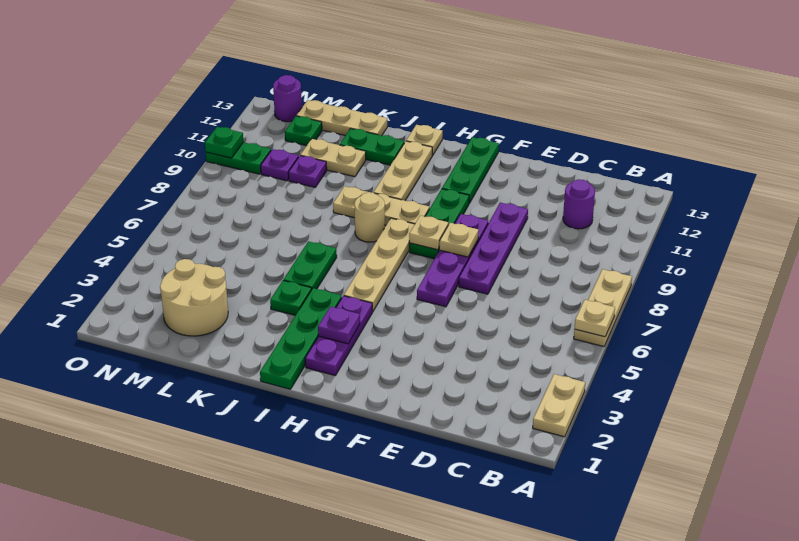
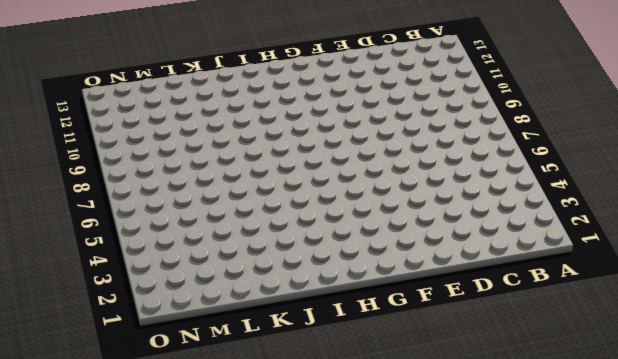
none -> tan 1x2 plate [533,374,585,437]
none -> tan 1x3 plate [574,269,632,347]
none -> purple 1x1 round brick [563,179,595,229]
none -> purple 1x4 plate [459,203,528,294]

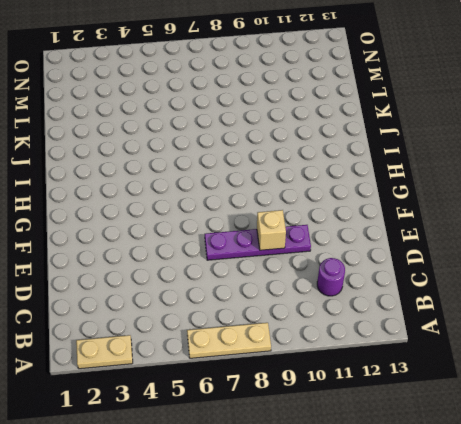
tan 1x1 brick [257,210,286,250] -> none
none -> purple 1x4 plate [417,214,488,307]
none -> green 1x3 plate [409,189,469,259]
none -> green 1x3 plate [442,137,499,203]
none -> purple 1x3 plate [305,296,373,376]

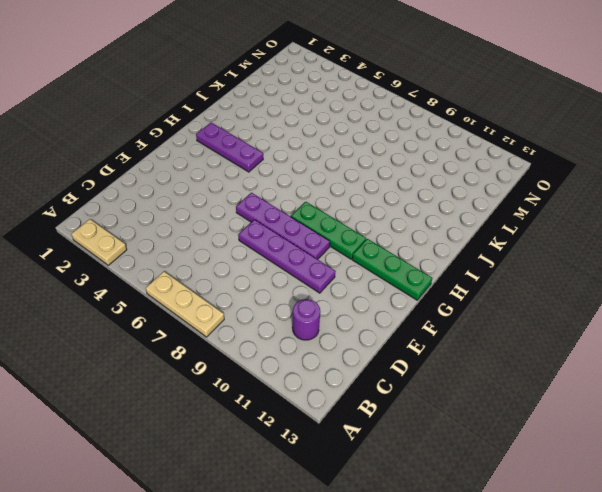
none -> tan 1x4 plate [344,218,415,311]
none -> tan 1x3 plate [333,186,429,225]
none -> green 1x4 plate [260,288,342,389]
none -> tan 1x1 round brick [354,192,385,242]

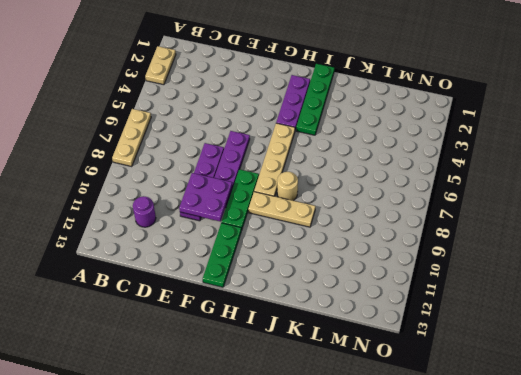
purple 2x2 plate [179,173,232,221] -> none
none -> tan 1x3 plate [373,141,433,200]
none -> tan 1x1 plate [406,125,443,155]
none -> green 1x1 plate [270,281,311,315]
none -> green 1x2 plate [283,241,337,290]

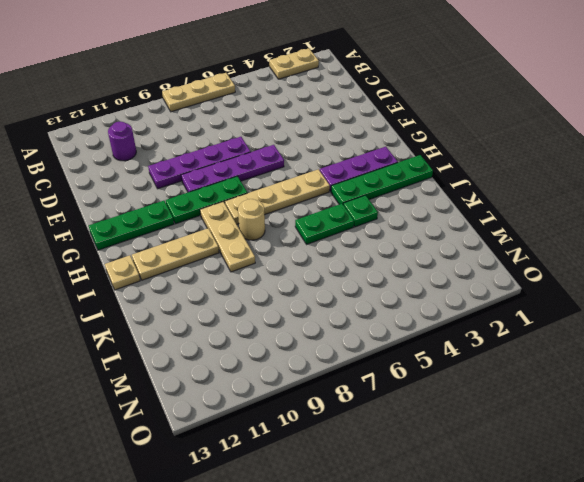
none -> green 1x2 plate [340,129,404,165]
none -> tan 1x2 plate [300,139,366,177]
none -> tan 1x3 plate [297,100,387,136]
none -> tan 2x2 round brick [160,259,228,336]

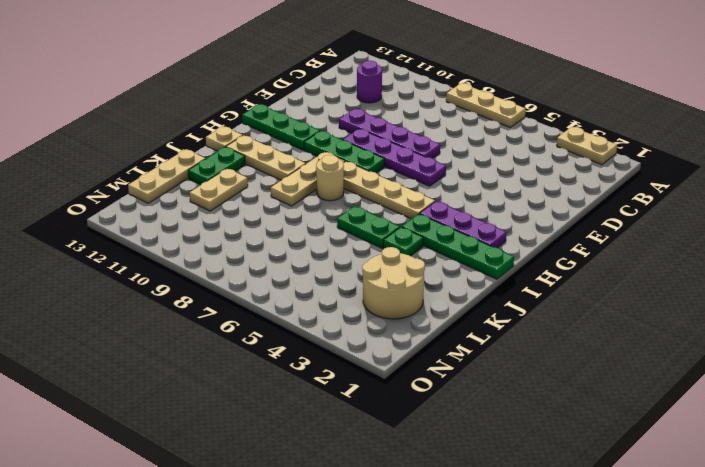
none -> purple 1x1 plate [288,156,327,187]
none -> purple 1x1 plate [261,149,299,181]
none -> green 1x1 plate [285,116,322,146]
none -> green 1x2 plate [206,142,271,174]

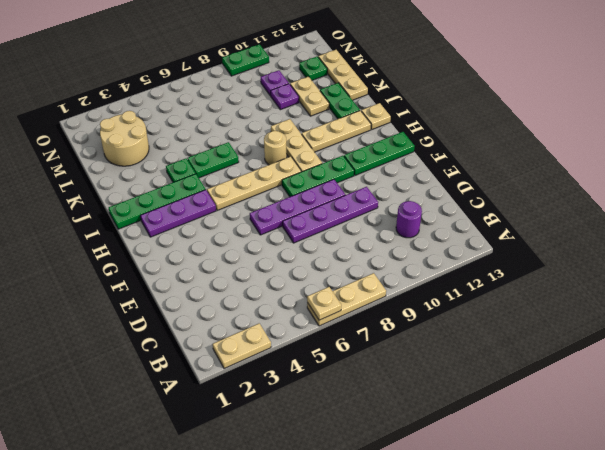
green 1x2 plate [222,44,269,76] -> green 1x2 plate turned to [206,142,271,174]
none -> purple 1x1 round brick [273,75,302,122]
none -> tan 1x1 plate [439,223,479,257]
none -> tan 1x1 plate [409,215,448,250]
none -> purple 1x1 plate [318,306,360,344]

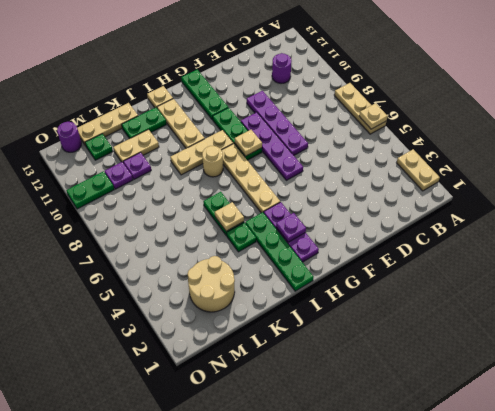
tan 1x1 plate [215,202,244,231] -> tan 1x1 plate moved to [439,223,479,257]
none -> green 1x1 plate [205,127,243,158]

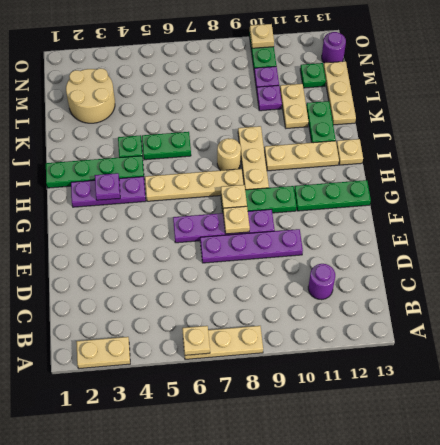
tan 1x1 plate [250,24,274,48] -> green 1x1 plate [205,127,243,158]

